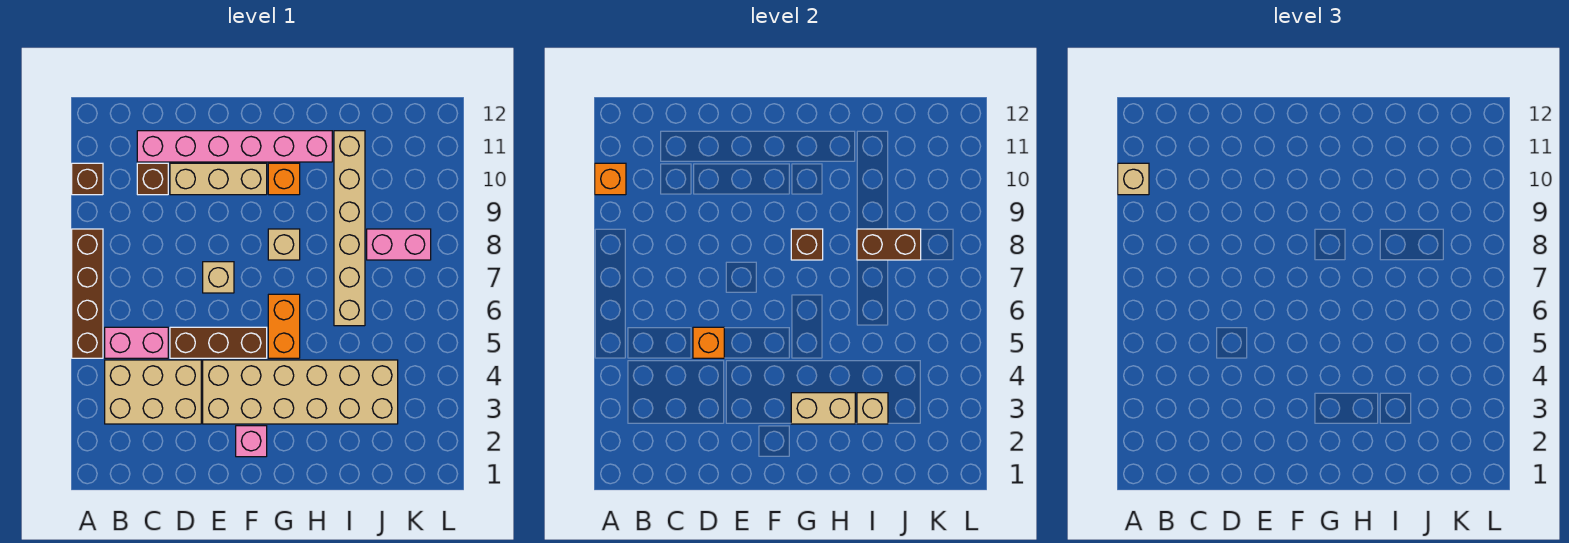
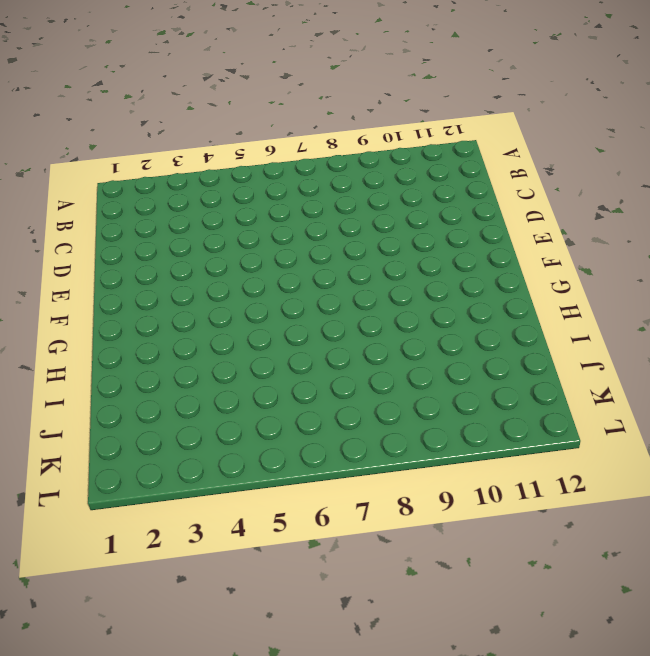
none -> brown 1x4 brick [72,229,103,358]
none -> brown 1x1 brick [72,163,103,195]
none -> tan 2x3 brick [105,360,201,424]

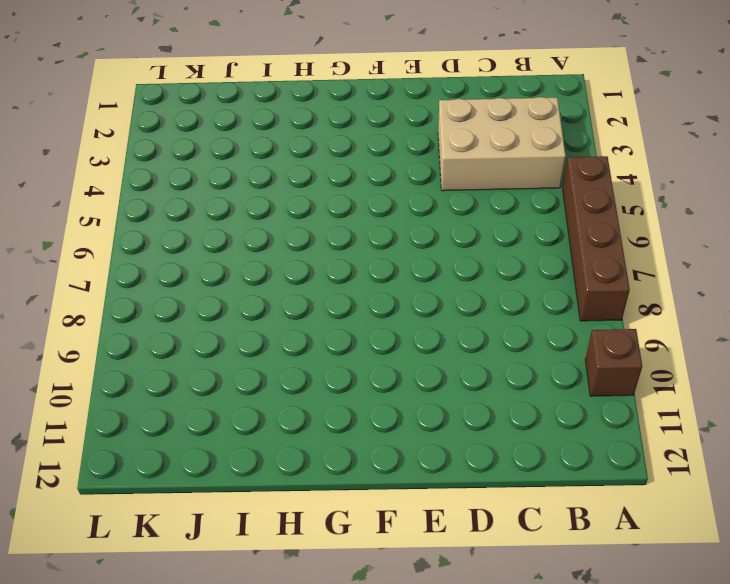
none -> pink 1x2 brick [105,327,168,358]
none -> brown 1x1 brick [137,163,168,195]
none -> pink 1x6 brick [137,131,332,162]

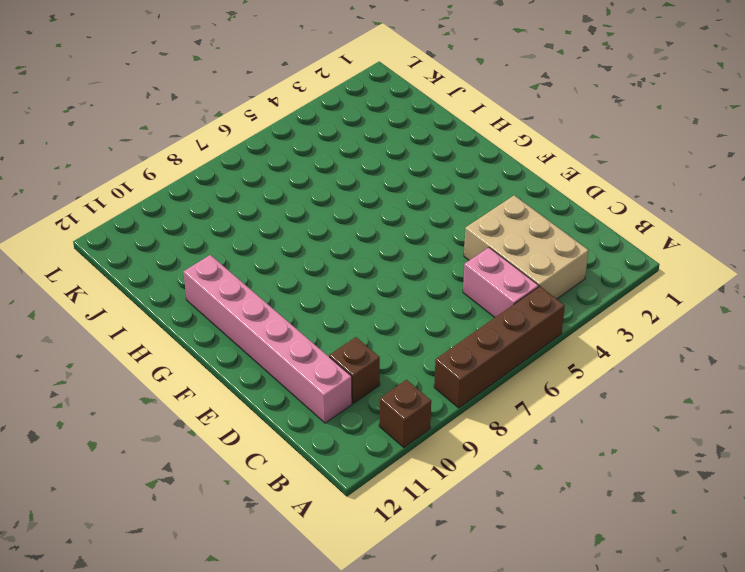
none -> brown 1x3 brick [170,327,267,358]
none -> tan 1x3 brick [170,163,267,195]
none -> tan 2x6 brick [203,360,398,424]

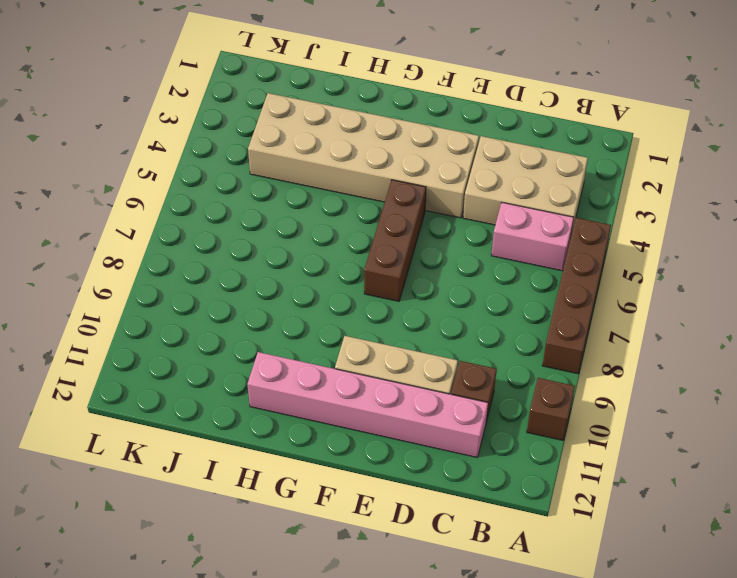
brown 1x3 brick [364,180,426,301] -> brown 1x3 brick turned to [170,327,267,358]
none -> tan 1x1 brick [203,262,234,293]
none -> pink 1x1 brick [236,426,267,457]
none -> orange 1x2 brick [268,294,300,358]

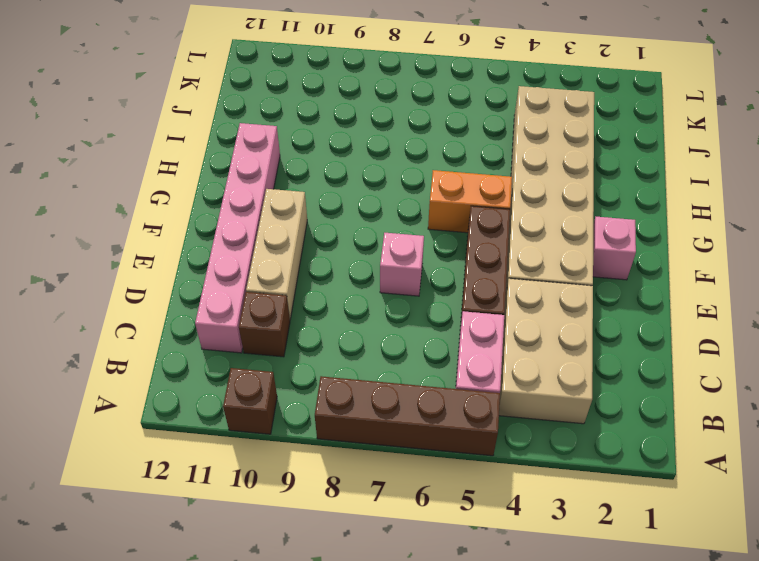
pink 1x1 brick [380,233,424,296] -> tan 1x1 brick [203,262,234,293]
none -> tan 1x1 brick [268,229,300,260]
none -> orange 1x1 brick [268,163,300,195]
none -> tan 1x6 brick [334,131,365,326]

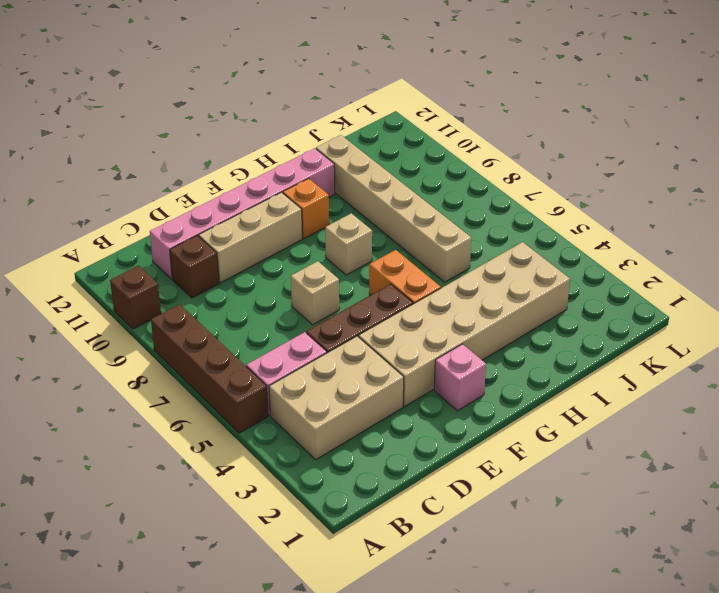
none -> pink 1x2 brick [367,229,431,260]
none -> orange 1x1 brick [595,163,626,195]
none -> orange 1x1 brick [693,327,724,358]

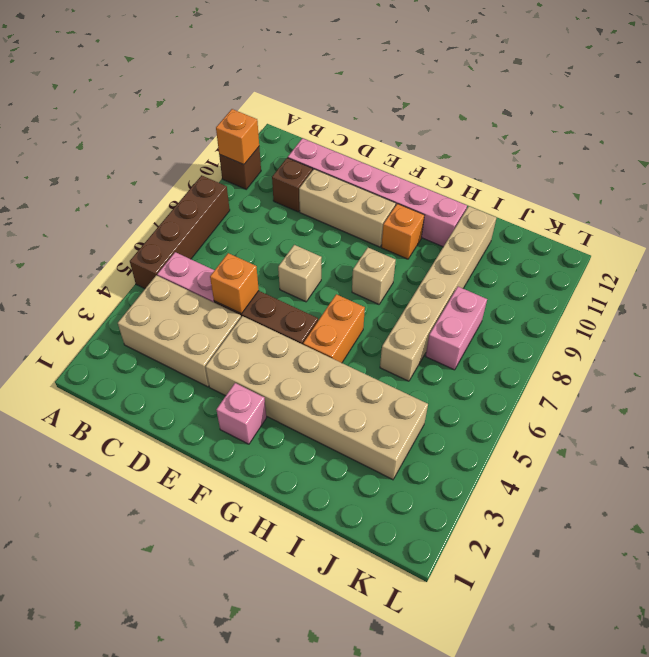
pink 1x2 brick [426,287,487,370] -> pink 1x2 brick turned to [367,229,431,260]
none -> tan 1x2 brick [791,393,855,424]
none -> brown 1x1 brick [791,229,823,260]
none -> tan 1x1 brick [857,393,888,424]

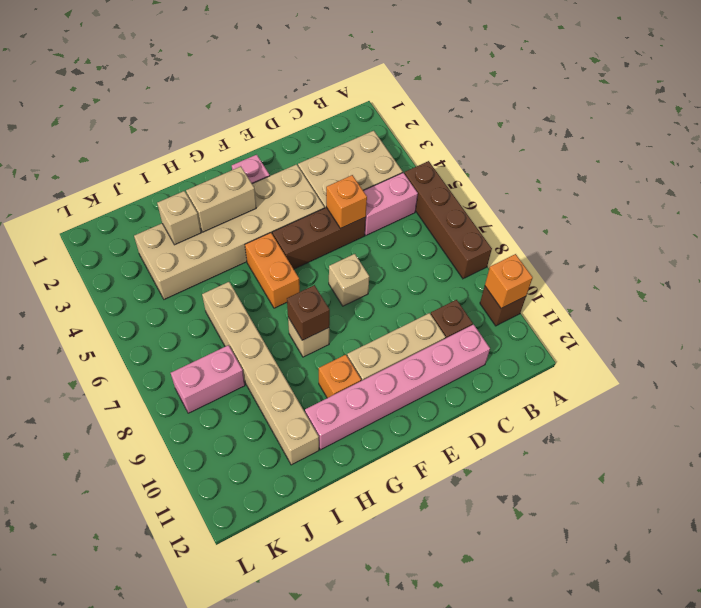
none -> brown 1x2 brick [857,229,921,260]
none -> tan 1x1 brick [1118,163,1149,195]

